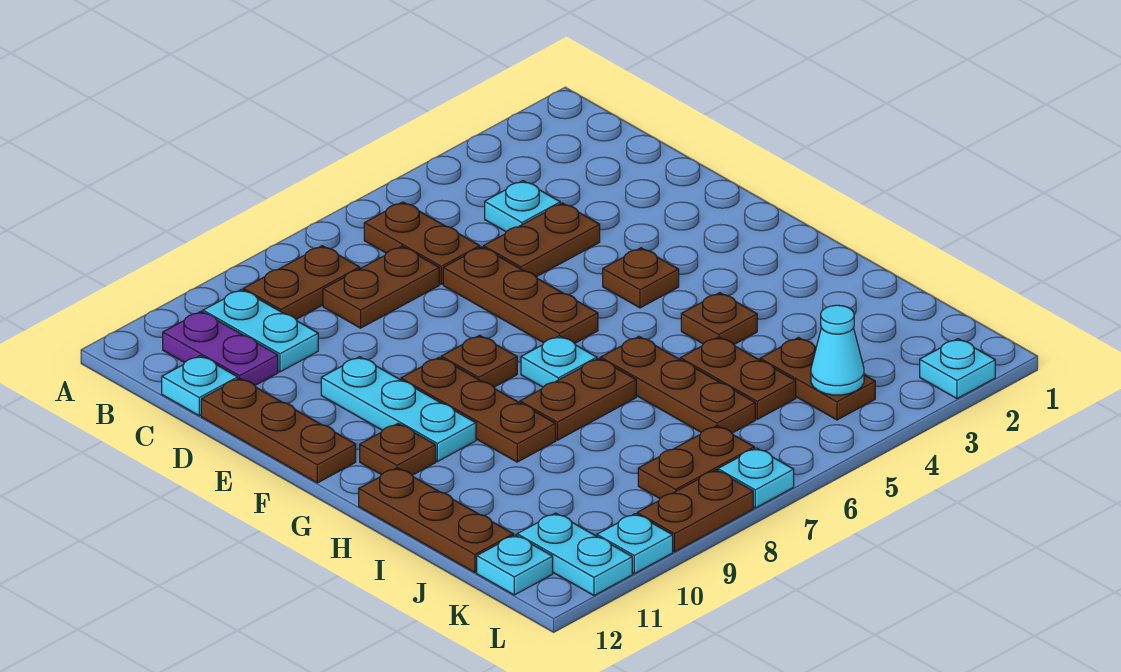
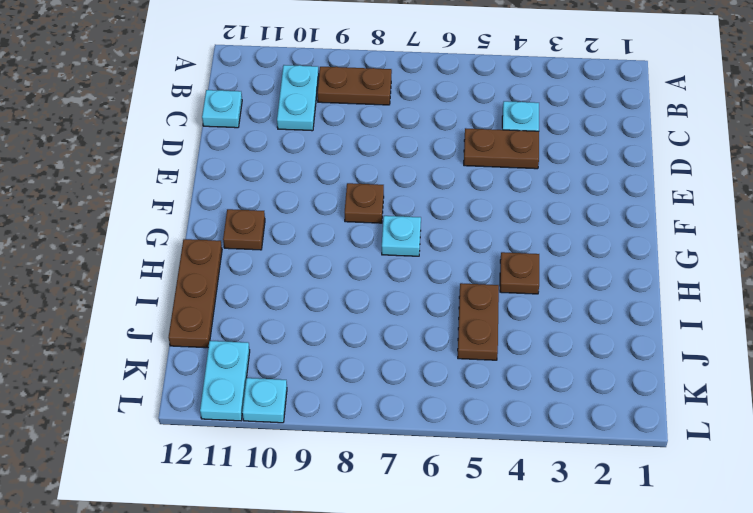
none -> brown 1x2 plate [364,202,480,284]
none -> purple 1x2 plate [163,311,278,385]
none -> brown 1x2 plate [323,246,439,328]
none -> brown 1x3 plate [443,247,598,343]

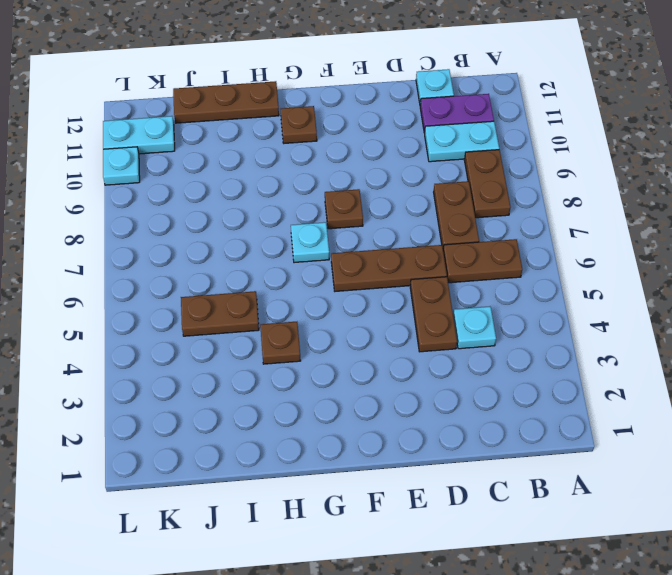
none -> brown 1x3 plate [201,378,356,483]
none -> cyan 1x3 plate [321,357,476,462]
none -> brown 1x1 plate [603,248,679,308]
none -> brown 1x3 plate [401,357,556,462]

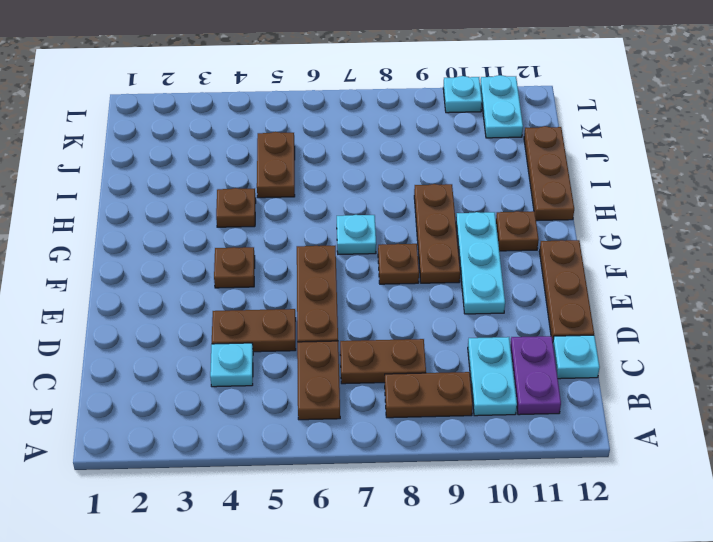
none -> brown 1x3 plate [601,337,755,433]
none -> brown 1x2 plate [520,358,636,440]
none -> brown 1x2 plate [760,338,875,420]
none -> brown 1x2 plate [638,426,754,498]

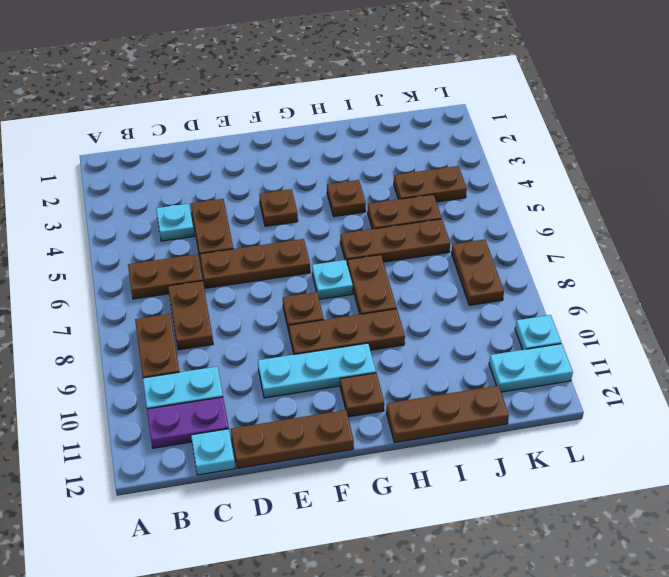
none -> cyan 1x1 plate [477,535,553,595]
none -> cyan 1x1 plate [920,339,995,399]
none -> cyan 1x1 plate [718,448,794,508]
none -> brown 1x2 plate [637,470,753,552]

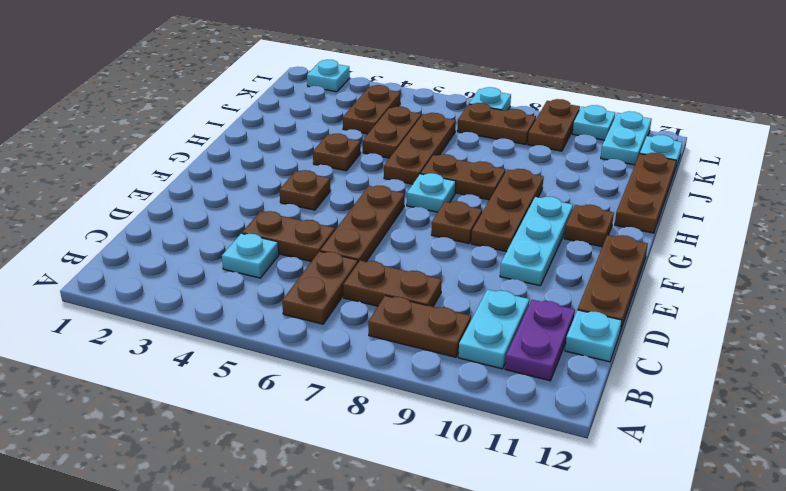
brown 1x2 plate [528,99,580,151] -> brown 1x2 plate turned to [637,470,753,552]
none -> cyan 1x1 cone [811,305,864,395]

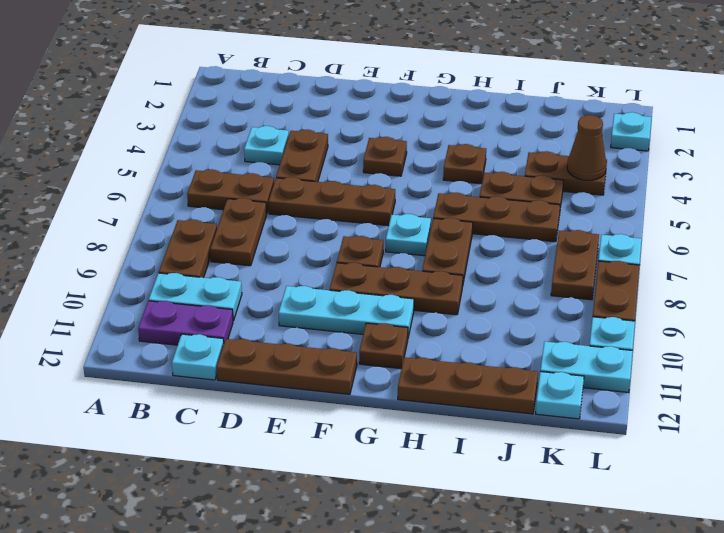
brown 1x1 cone [567,115,607,180] -> cyan 1x1 cone [811,305,864,395]

